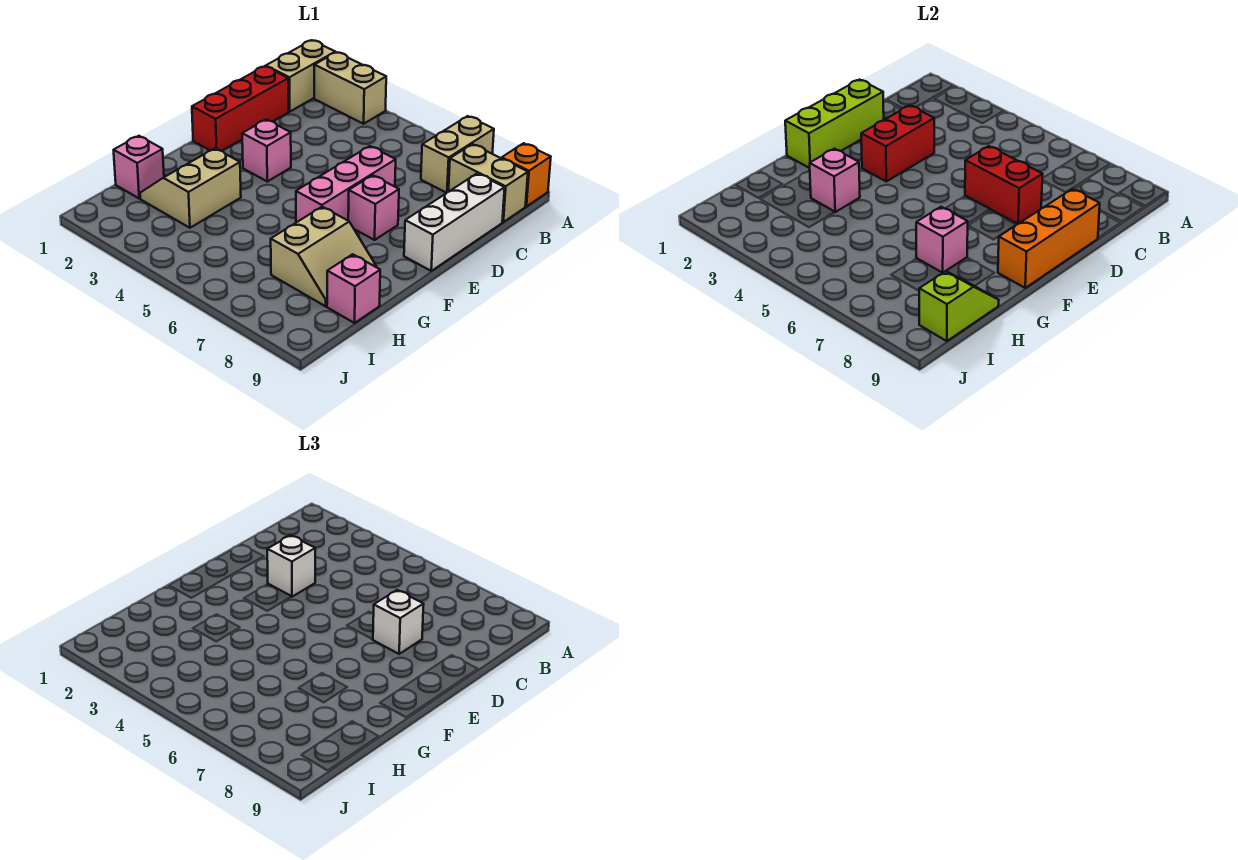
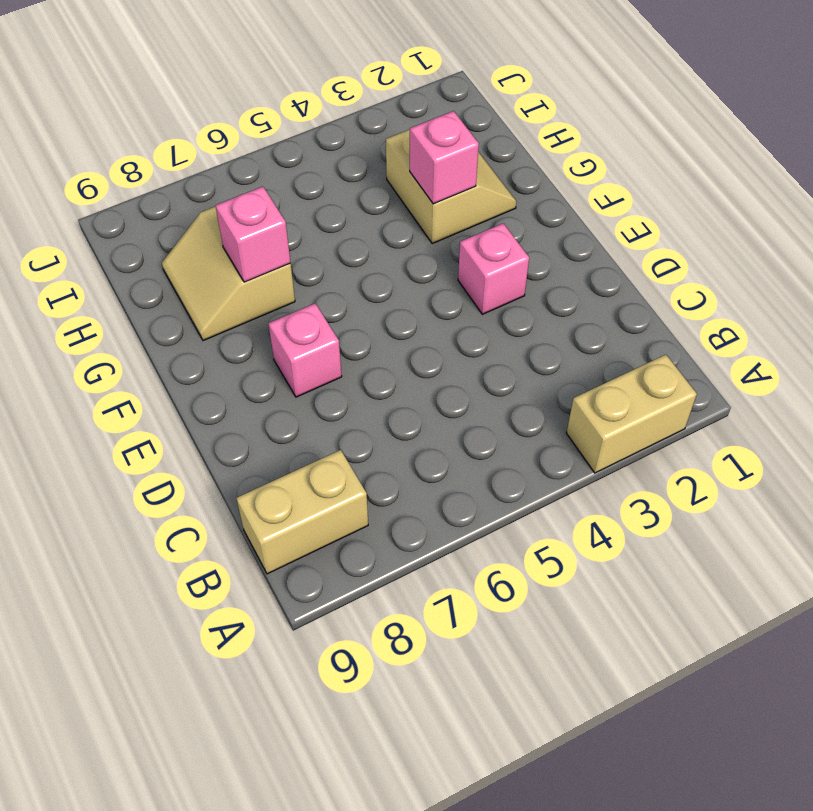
none -> tan 1x2 brick [266,40,335,112]
none -> tan 1x2 brick [421,116,494,193]
none -> orange 1x1 brick [502,143,551,206]

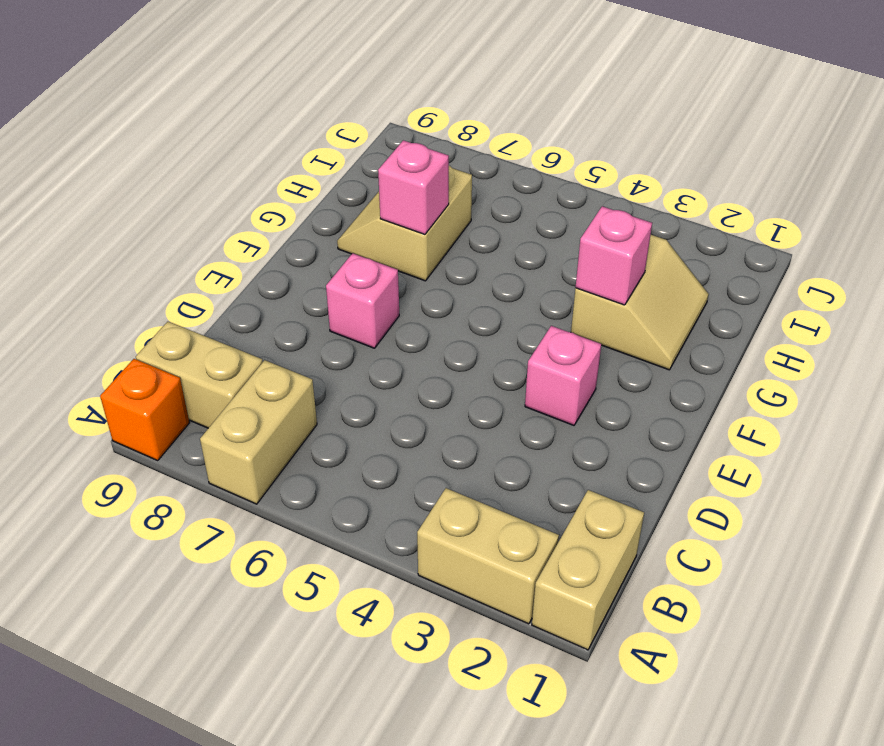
none -> red 1x3 brick [192,66,289,151]
none -> white 1x3 brick [404,173,505,271]
none -> pink 1x3 brick [296,146,396,222]

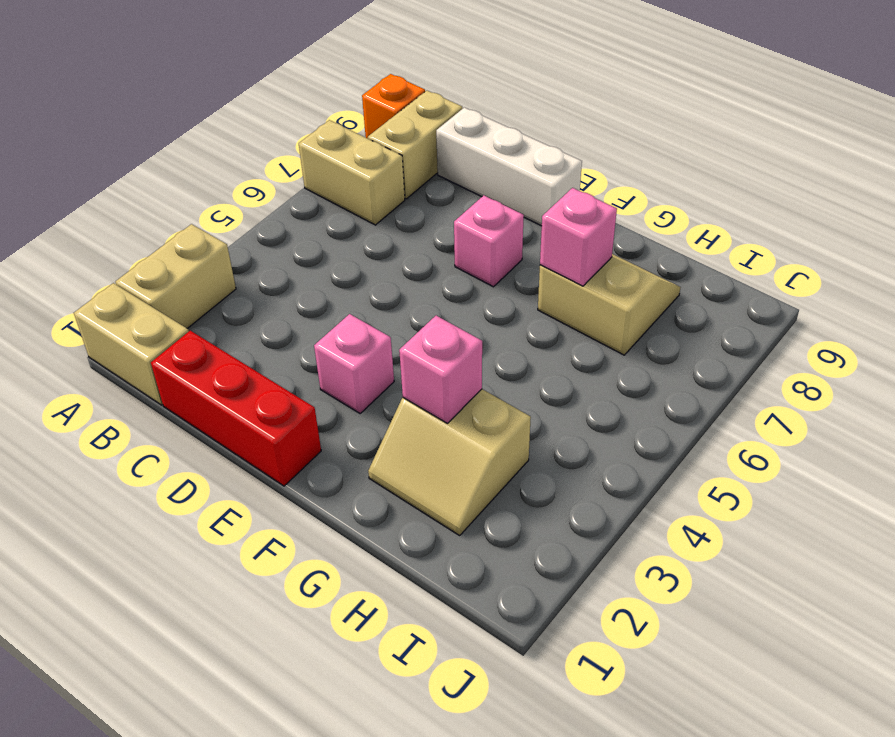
none -> pink 1x3 brick [296,146,396,222]
none -> pink 1x1 brick [114,136,164,198]
none -> pink 1x1 brick [327,254,380,323]

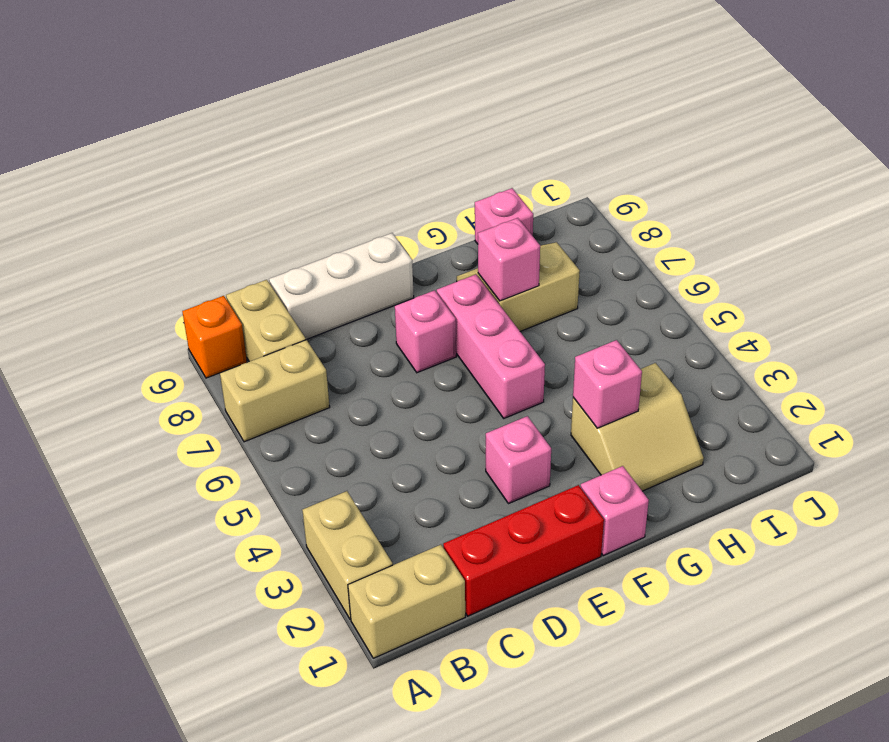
pink 1x1 brick [580,466,649,556] -> pink 1x1 brick moved to [114,136,164,198]
pink 1x3 brick [437,274,545,418] -> pink 1x3 brick turned to [296,146,396,222]
none -> lime 1x3 brick [785,80,884,168]
none -> red 1x2 brick [861,105,934,181]
none -> red 1x2 brick [965,146,1043,224]

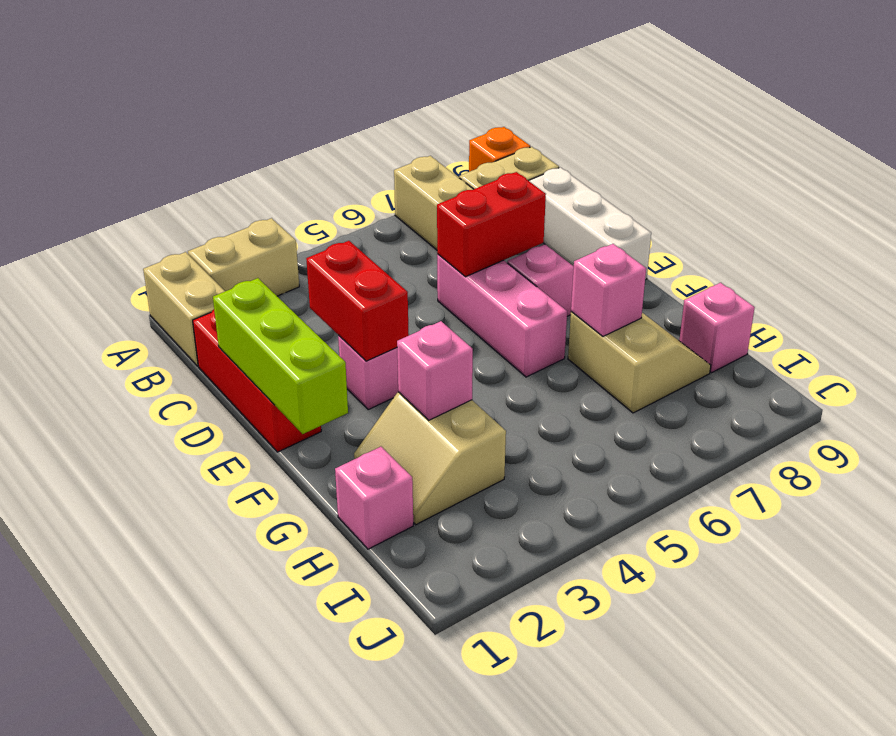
none -> orange 1x3 brick [998,189,1100,288]
none -> lime 1x2 slope [919,271,999,341]
none -> white 1x1 brick [267,535,315,597]

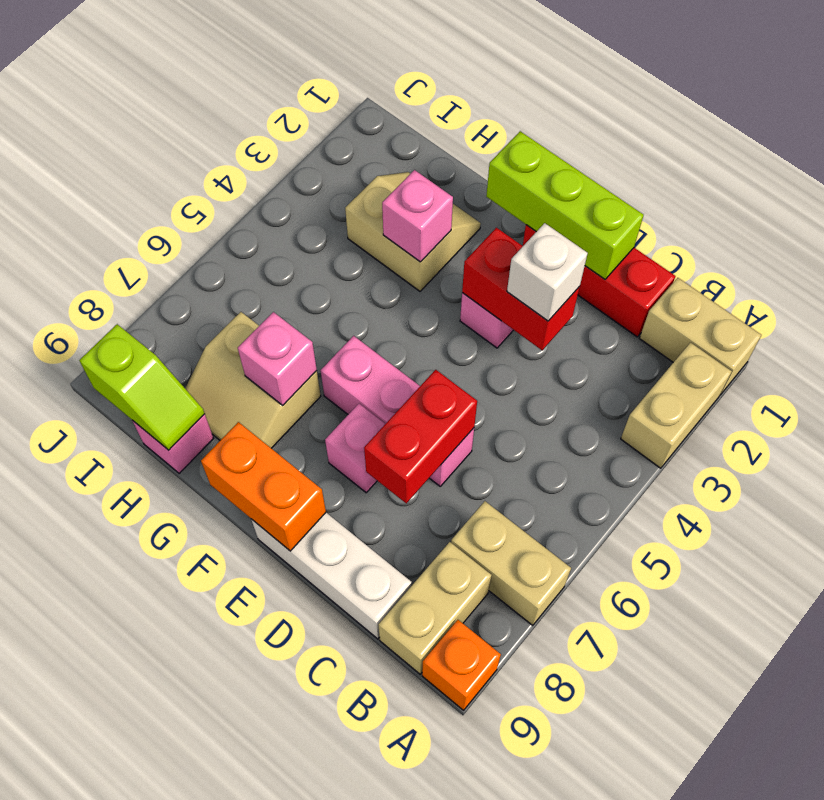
orange 1x2 brick [201,422,326,551] -> orange 1x3 brick [998,189,1100,288]
none -> pink 1x1 brick [114,136,164,198]
none -> white 1x1 brick [373,590,424,654]

